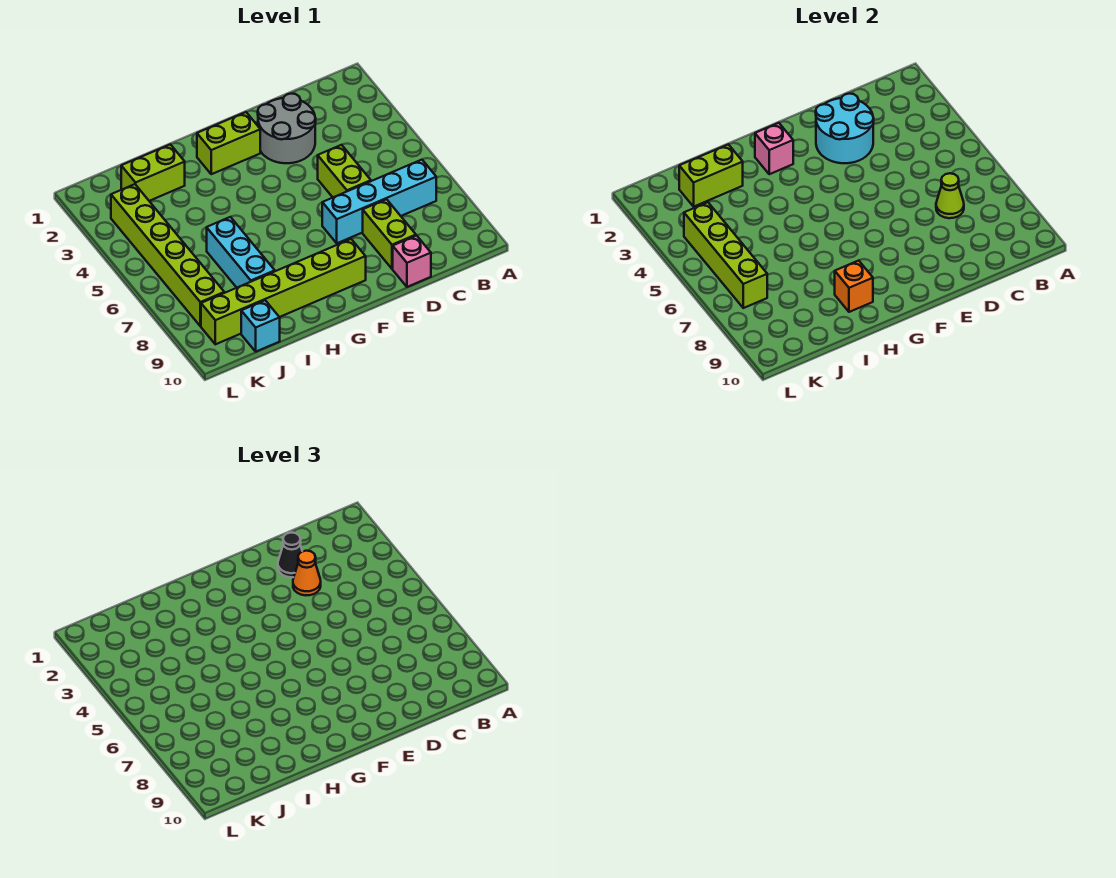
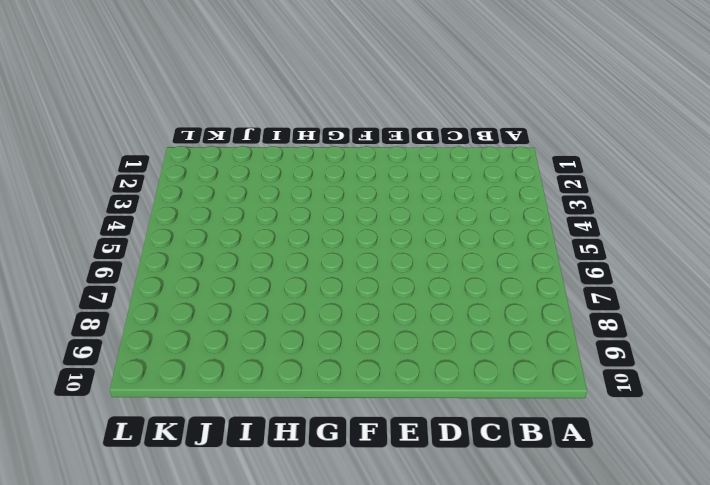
none -> cyan 1x4 brick [322,160,436,243]
none -> grey 2x2 round brick [258,94,316,163]
none -> lime 1x2 brick [318,145,371,197]

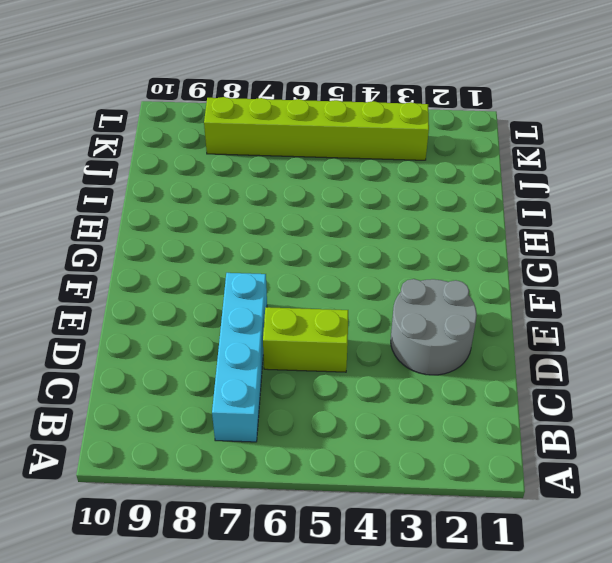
none -> lime 1x2 brick [363,199,416,269]
none -> pink 1x1 brick [393,236,431,287]
none -> lime 1x2 brick [197,112,260,174]

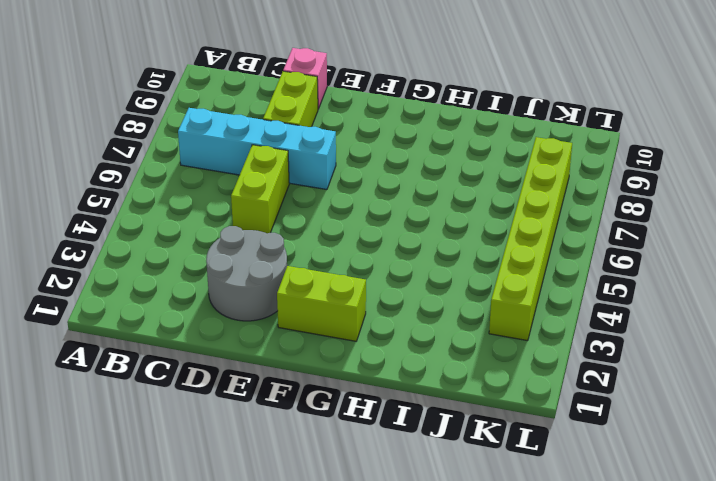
none -> lime 1x6 brick [201,239,366,344]
none -> lime 1x2 brick [121,144,185,201]
none -> cyan 1x3 brick [207,217,275,288]

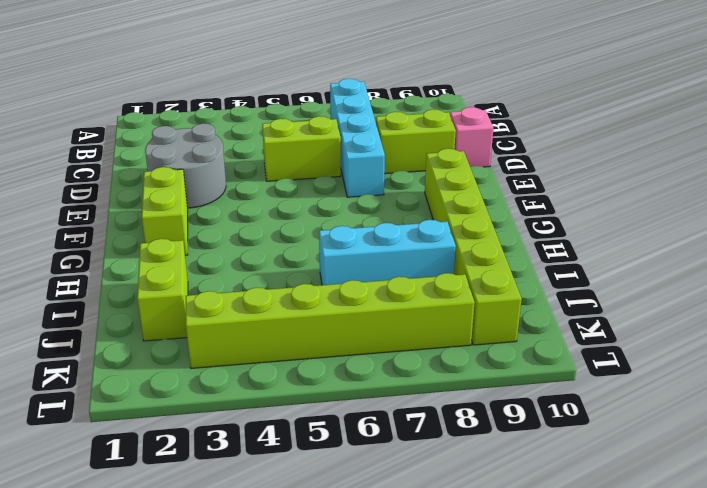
none -> cyan 1x1 brick [241,300,280,352]
none -> lime 1x1 cone [936,173,964,218]
none -> cyan 2x2 round brick [816,94,874,163]

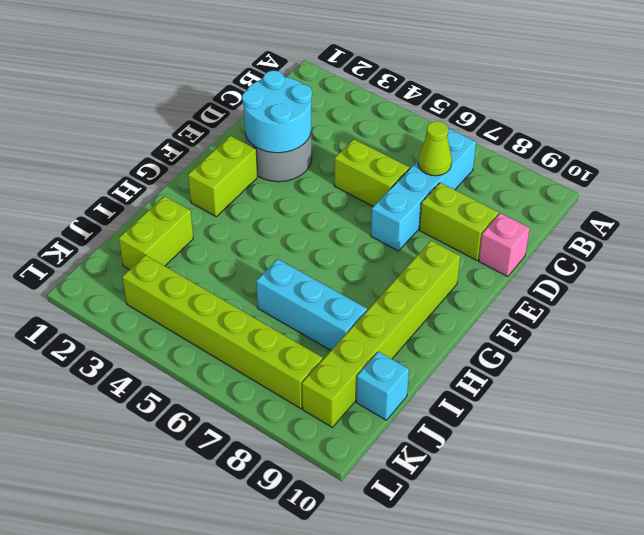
none -> pink 1x1 brick [755,123,793,174]
none -> orange 1x1 brick [835,261,873,312]
none -> lime 1x2 brick [679,144,743,206]

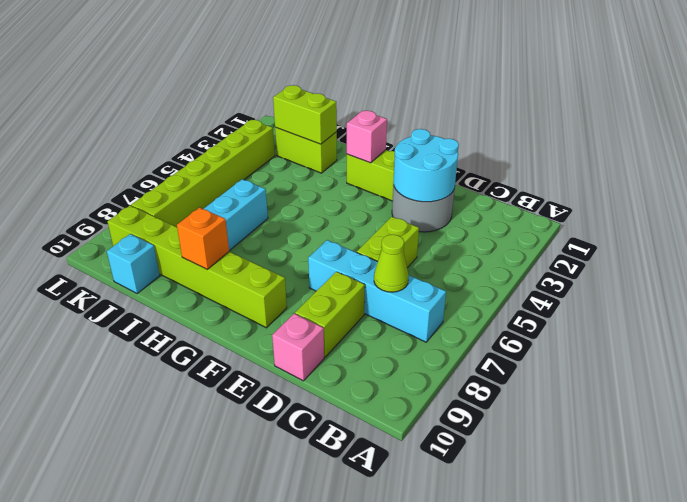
none -> lime 1x4 brick [684,202,767,308]
none -> black 1x1 cone [278,533,302,577]
none -> orange 1x1 cone [293,551,321,595]

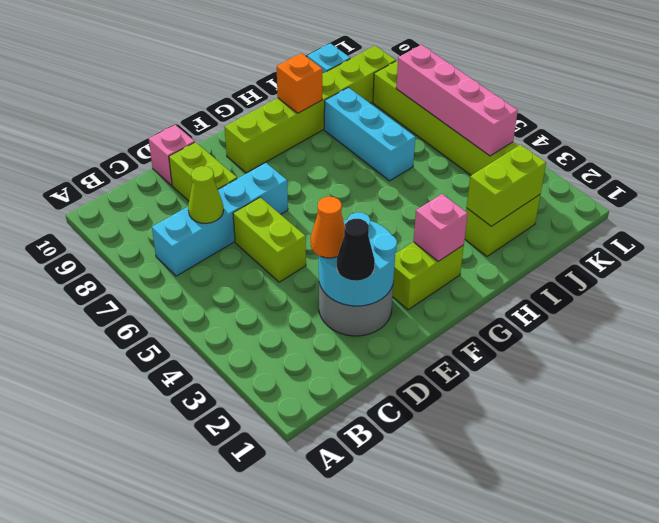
pink 1x4 brick [396,45,518,156] -> lime 1x4 brick [684,202,767,308]

